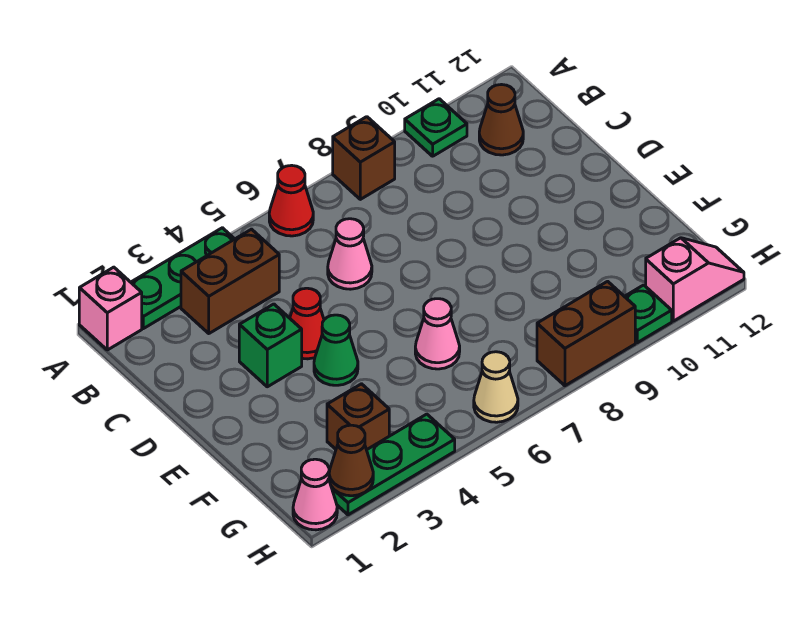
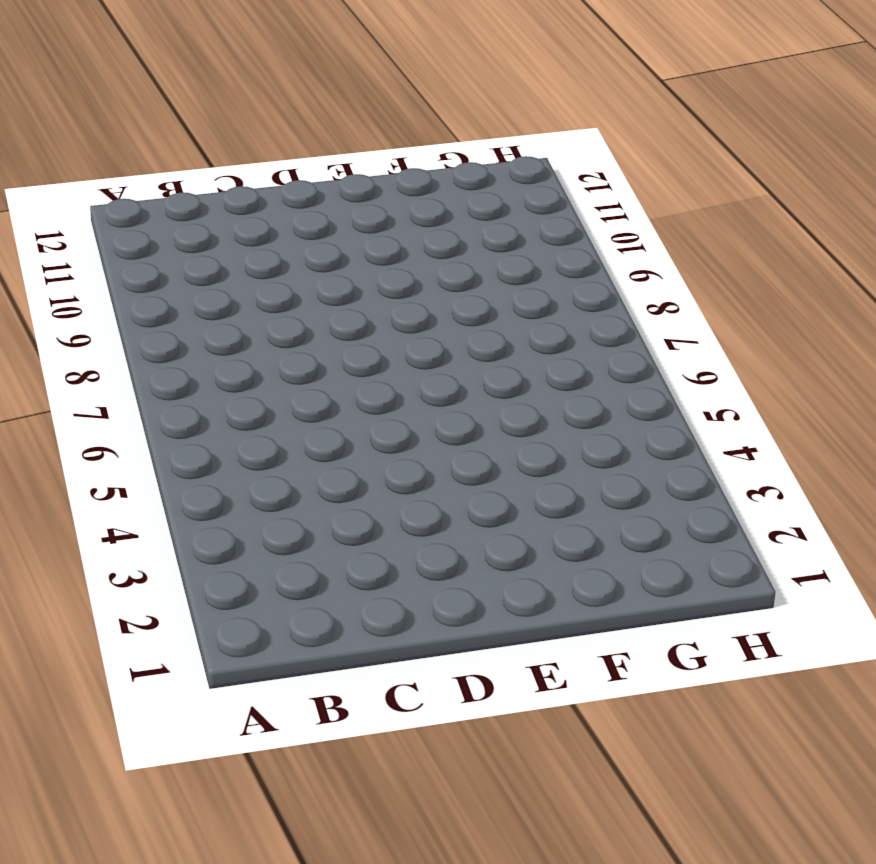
none -> pink 1x1 brick [79,267,142,350]
none -> green 1x3 plate [131,228,234,329]
none -> red 1x1 cone [269,165,313,236]

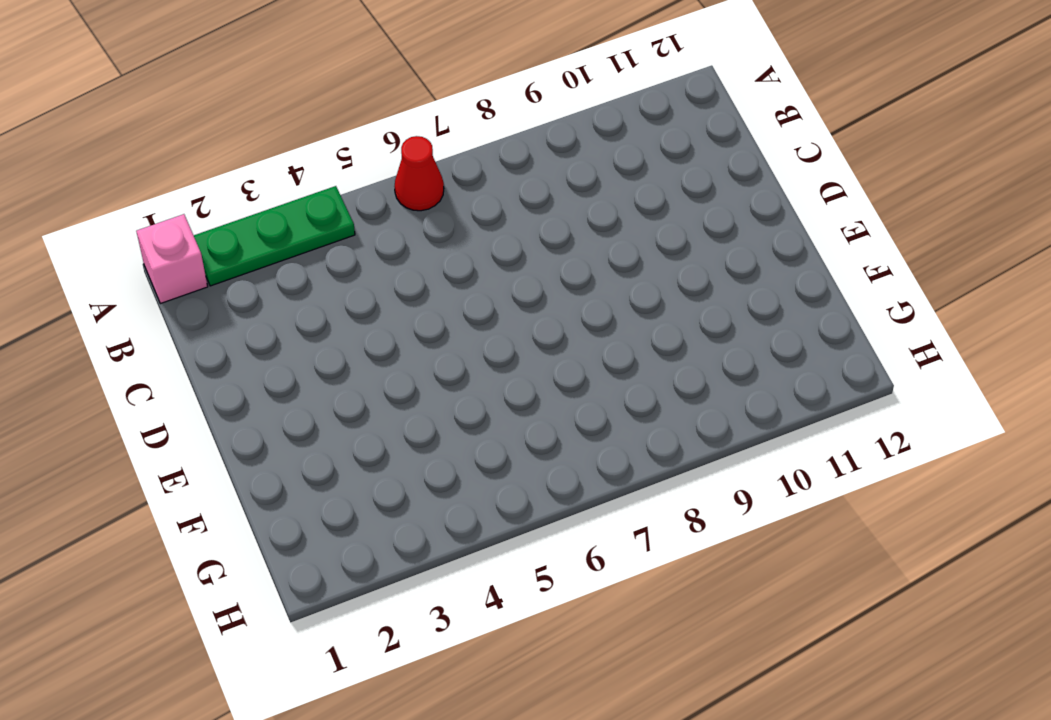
none -> brown 1x1 brick [333,117,395,199]
none -> green 1x1 plate [405,99,467,156]
none -> brown 1x2 brick [181,229,279,333]

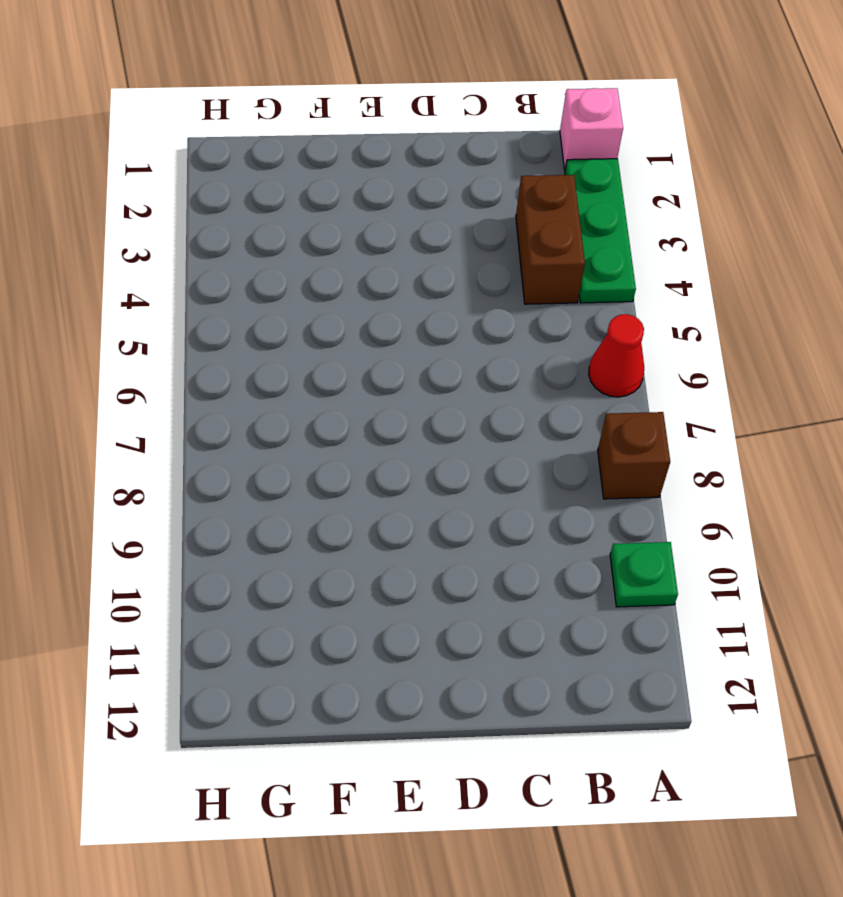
none -> brown 1x1 cone [479,85,523,155]
none -> pink 1x1 cone [328,219,372,289]
none -> green 1x1 brick [239,304,302,387]

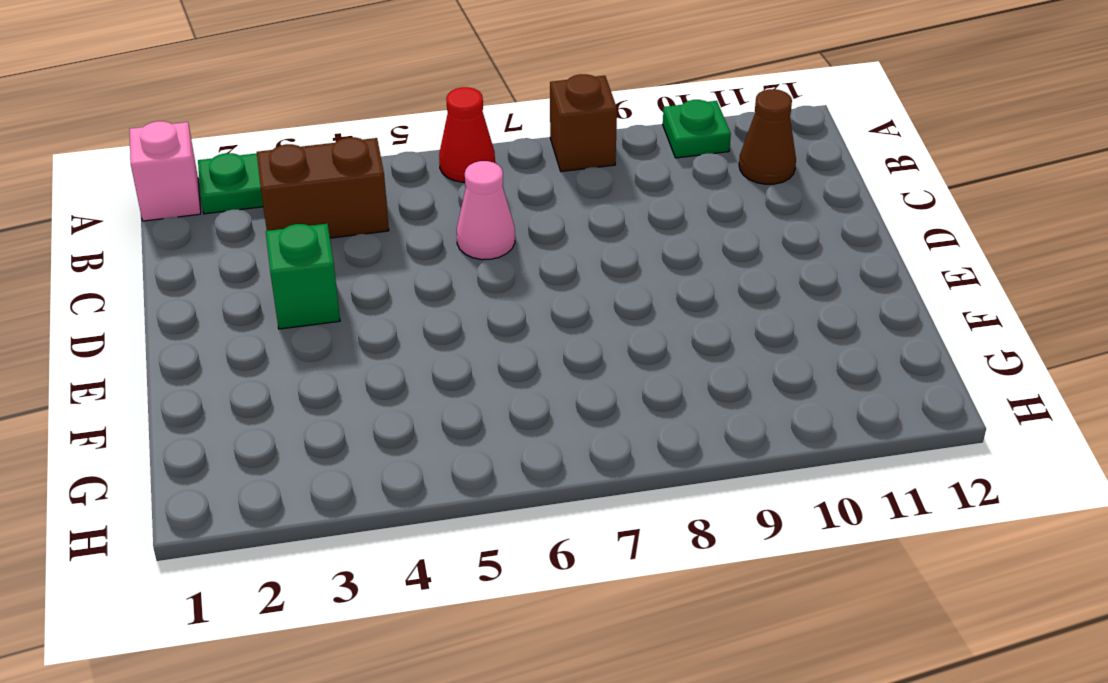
none -> red 1x1 cone [290,288,324,359]
none -> green 1x1 cone [314,315,358,385]
none -> pink 1x1 cone [415,299,460,369]

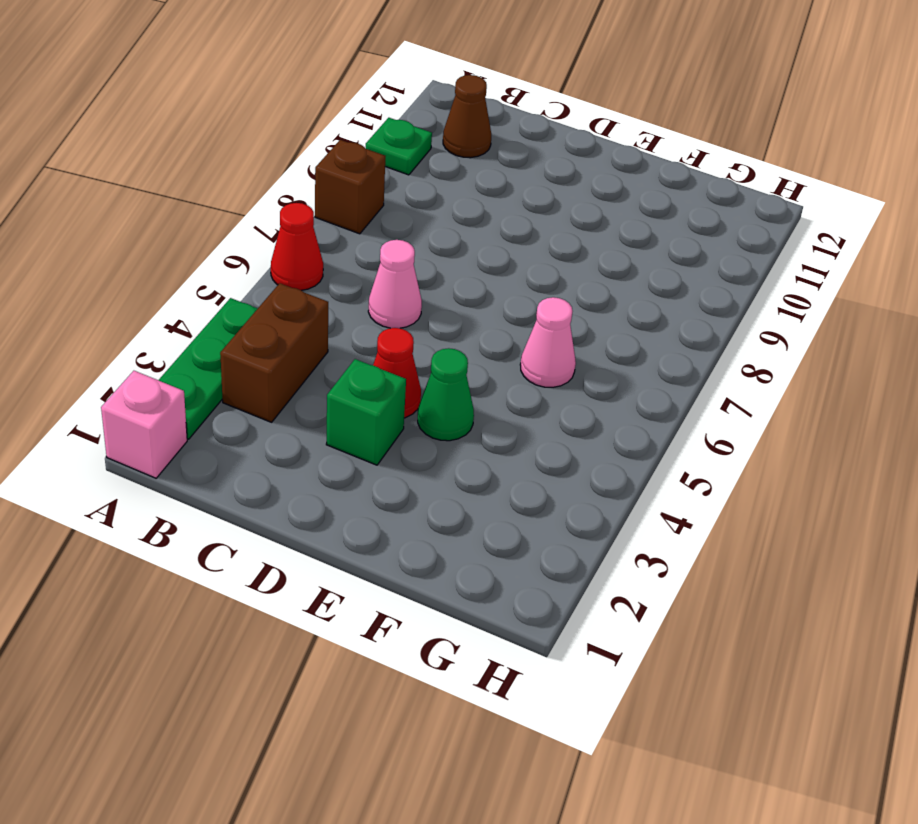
none -> brown 1x1 brick [327,384,389,450]
none -> pink 1x1 cone [293,459,337,530]
none -> green 1x3 plate [331,414,455,515]

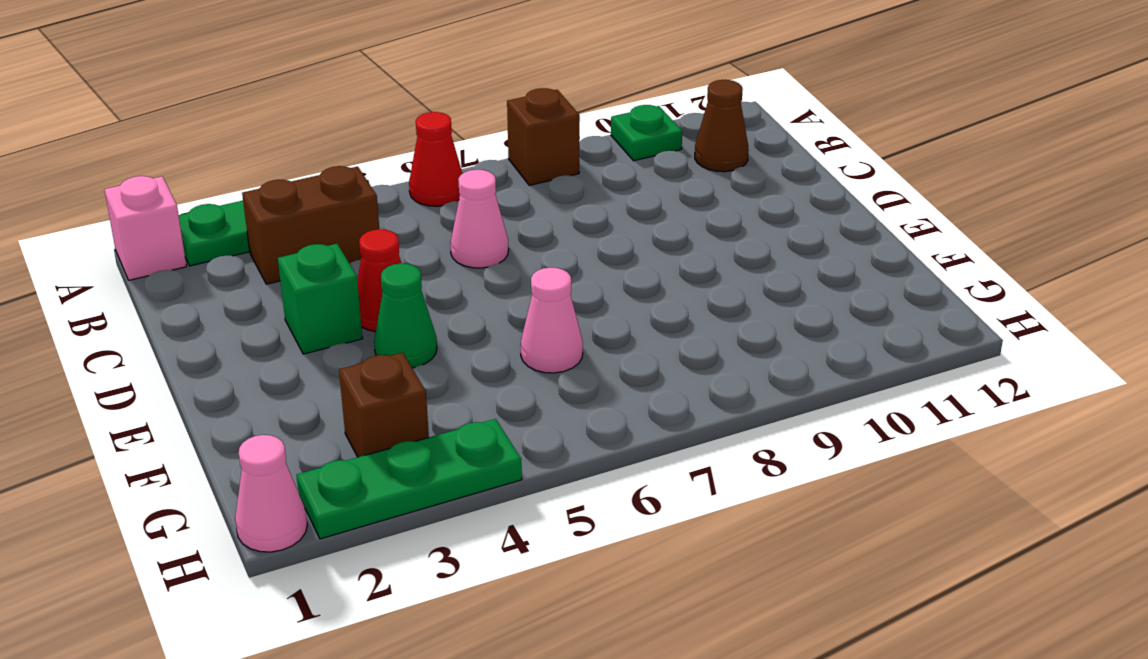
none -> tan 1x1 cone [474,352,518,422]
none -> brown 1x2 brick [537,281,635,386]
none -> green 1x1 plate [624,285,672,343]

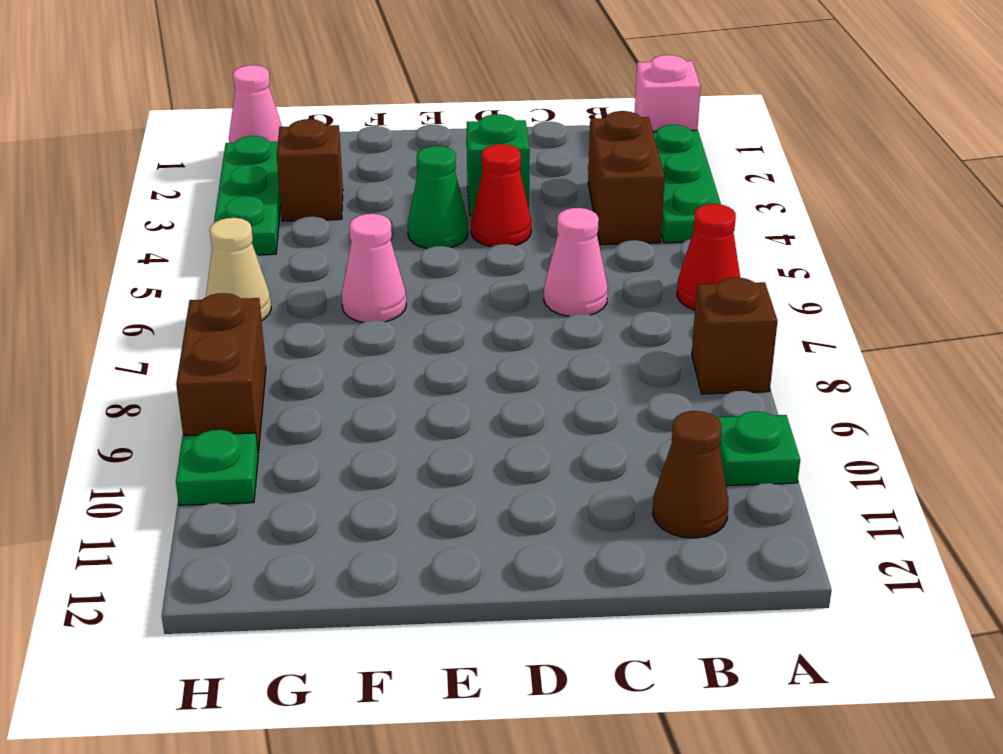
none -> pink 1x2 slope [646,238,744,321]
none -> brown 1x1 cone [329,425,373,496]

